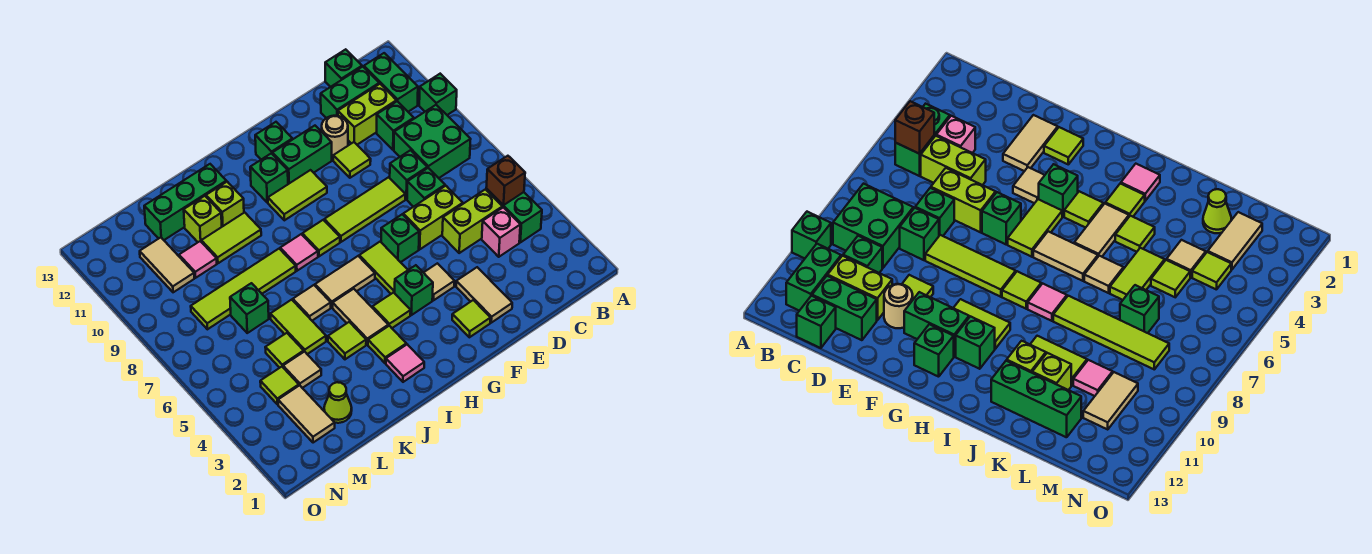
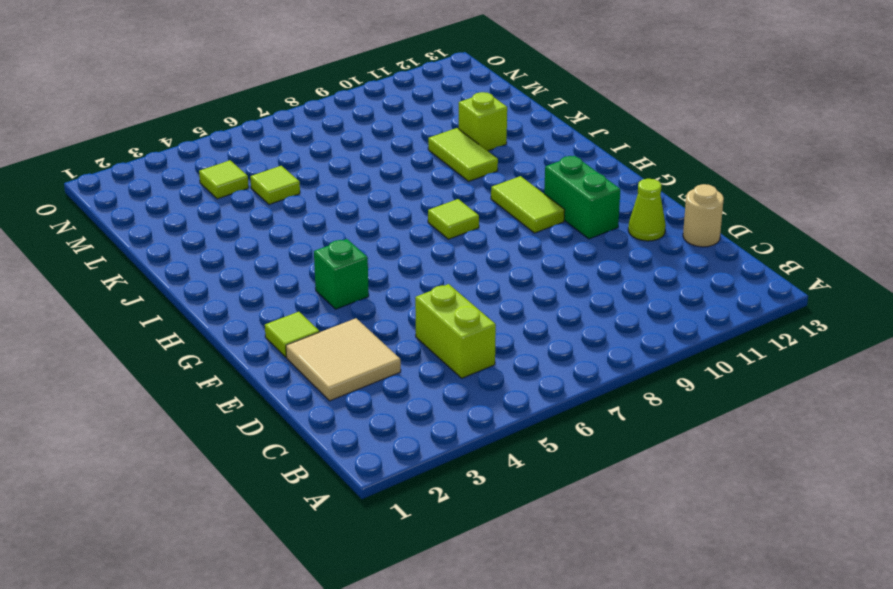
tan 2x2 tile [286,318,401,401] -> tan 1x2 tile [456,267,512,323]
tan 1x1 round brick [683,184,724,247] -> tan 1x1 round brick moved to [322,116,348,156]
lime 1x1 cone [628,179,666,241] -> lime 1x1 cone moved to [324,382,352,423]
none -> green 1x1 brick [419,74,457,115]
none -> green 1x2 brick [486,189,542,242]
none -> green 2x2 brick [394,105,471,178]
none -> green 1x2 brick [364,53,418,112]

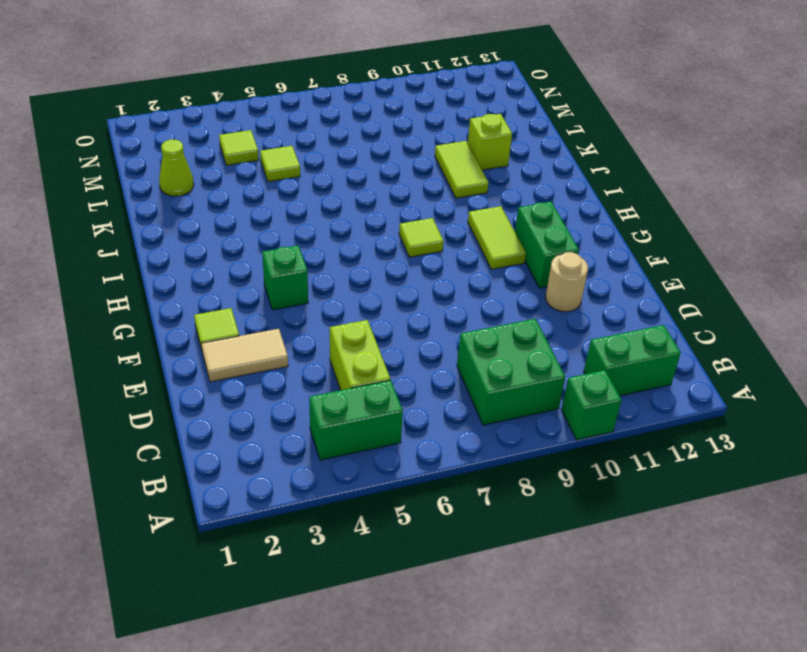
none -> pink 1x1 brick [482,207,520,257]
none -> green 1x1 brick [377,101,414,150]
none -> lime 1x2 brick [338,84,396,145]
none -> green 1x2 brick [321,67,379,118]

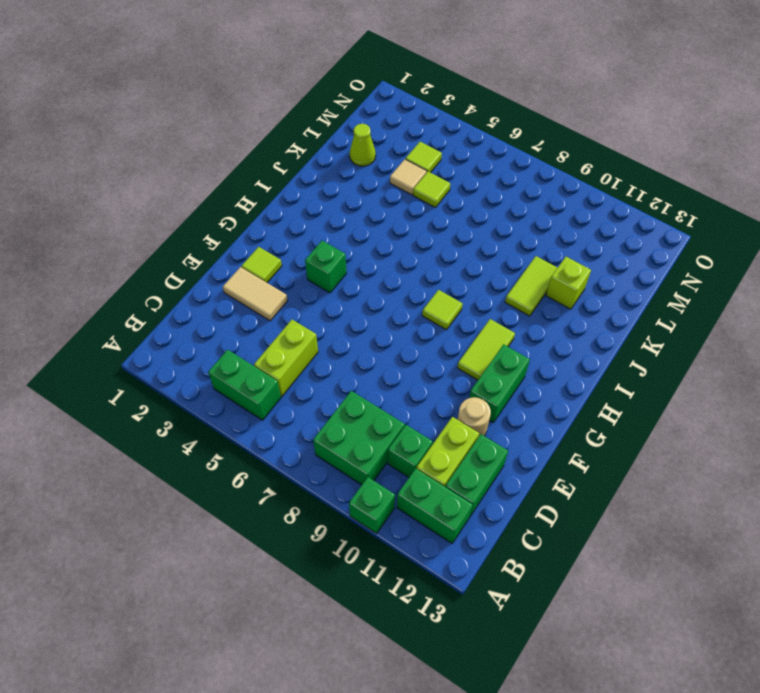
none -> pink 1x1 brick [482,207,520,257]
none -> green 1x1 brick [325,49,362,87]
none -> lime 1x2 brick [403,186,463,249]
none -> green 1x1 brick [407,168,445,207]

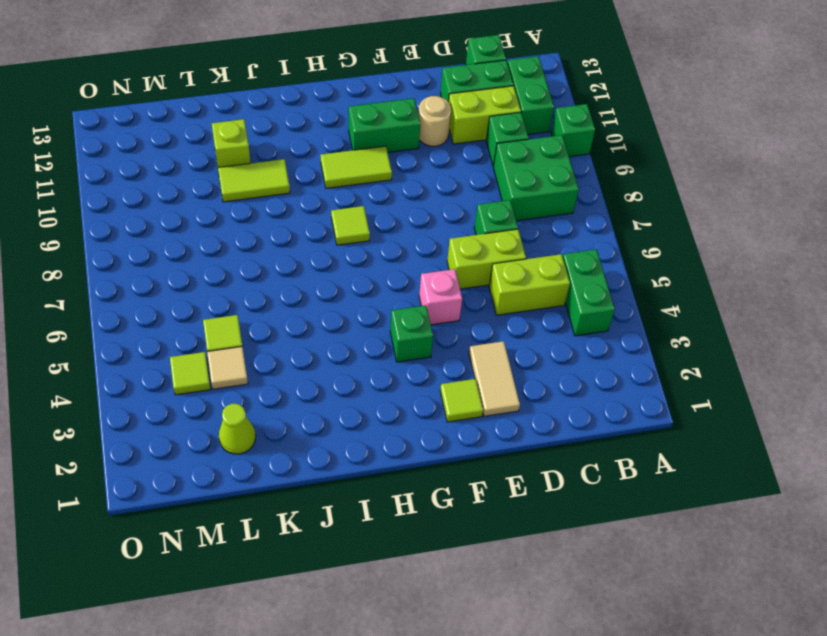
pink 1x1 brick [419,269,462,325] -> pink 1x1 brick moved to [482,207,520,257]
none -> green 1x1 brick [390,150,427,199]
none -> lime 1x3 tile [324,177,405,242]
none -> lime 1x1 tile [333,142,371,178]
none -> tan 1x1 tile [424,263,454,300]

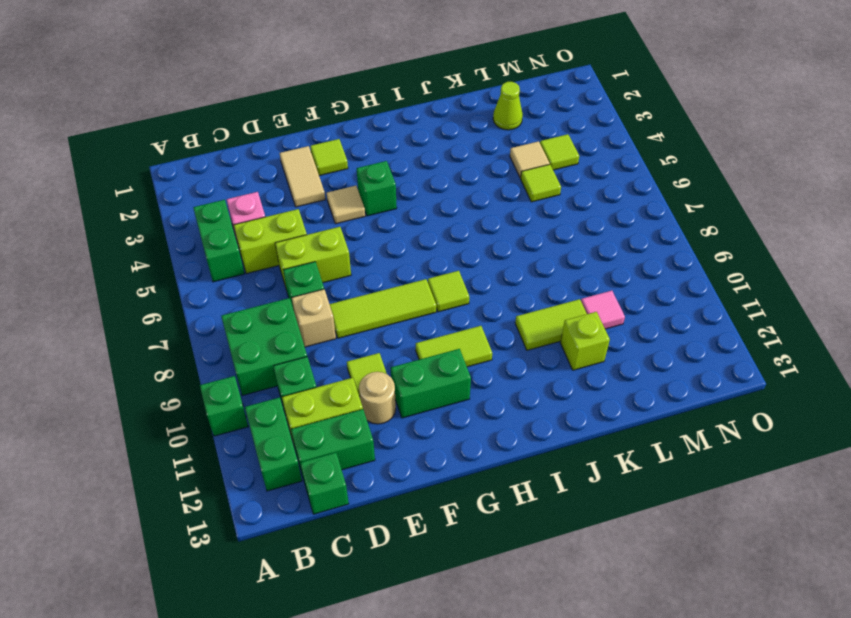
tan 1x1 brick [292,289,336,347] -> green 1x1 brick [390,150,427,199]
none -> green 1x1 brick [381,214,419,262]
none -> lime 1x2 tile [359,242,408,294]
none -> green 1x1 brick [255,122,292,160]
none -> lime 1x1 tile [373,292,411,328]

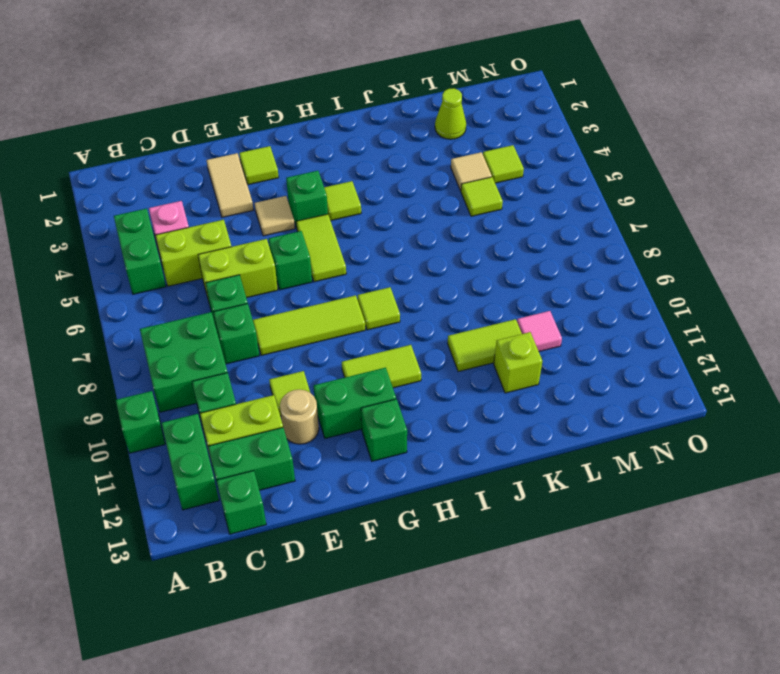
none -> tan 1x2 tile [315,256,375,307]
none -> green 1x1 brick [250,153,288,202]
none -> pink 1x1 tile [386,345,424,382]
none -> lime 1x1 tile [368,326,406,363]

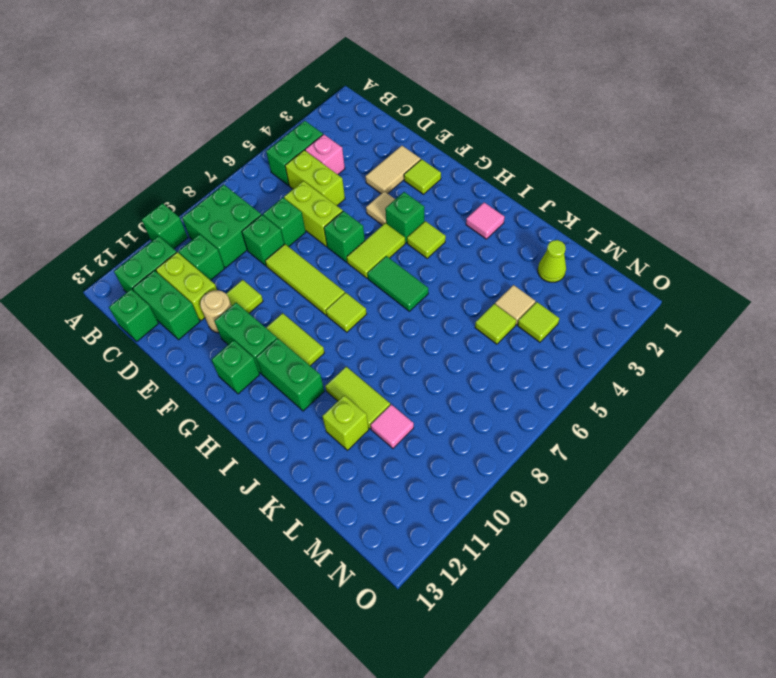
green 1x2 tile [367,256,428,311] -> tan 1x2 tile [315,256,375,307]
green 1x2 brick [256,338,324,411] -> green 1x1 brick [250,153,288,202]
none -> lime 1x1 tile [368,326,406,363]
none -> tan 1x2 tile [333,289,388,344]
none -> pink 1x1 tile [280,234,318,271]
none -> lime 1x1 tile [328,322,366,359]

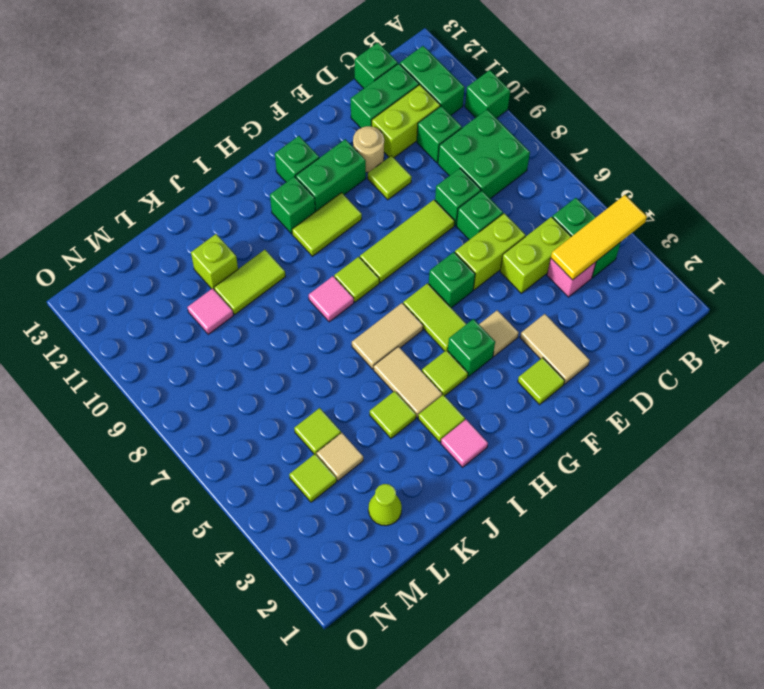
yellow 1x3 tile [551,195,647,280] -> none
none -> tan 1x1 tile [293,285,331,321]
none -> lime 1x4 tile [191,249,296,329]
none -> lime 1x1 brick [206,182,244,227]
none -> green 1x3 brick [144,164,226,240]

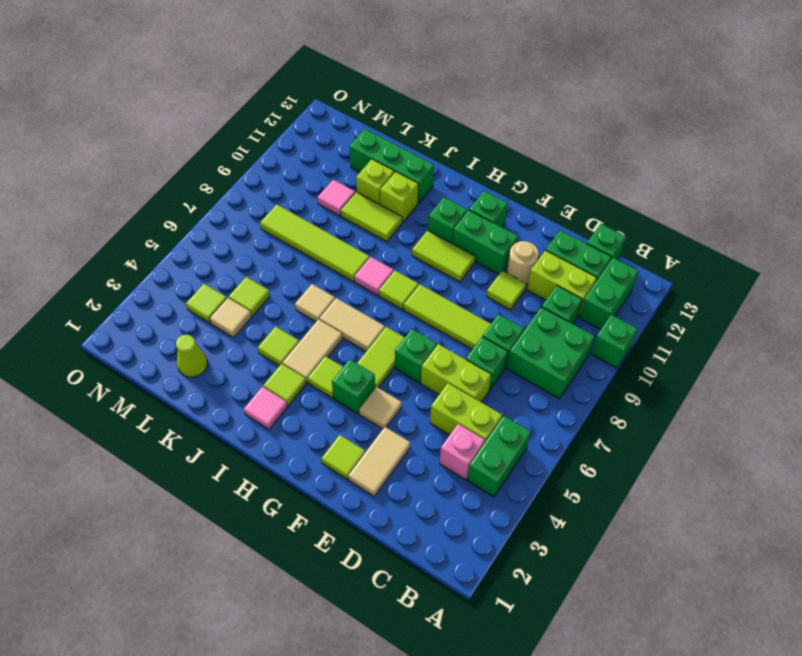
none -> lime 1x2 tile [270,300,326,354]
none -> green 1x1 brick [230,283,269,333]
none -> tan 1x2 tile [278,385,335,443]
none -> tan 1x2 tile [140,237,194,292]

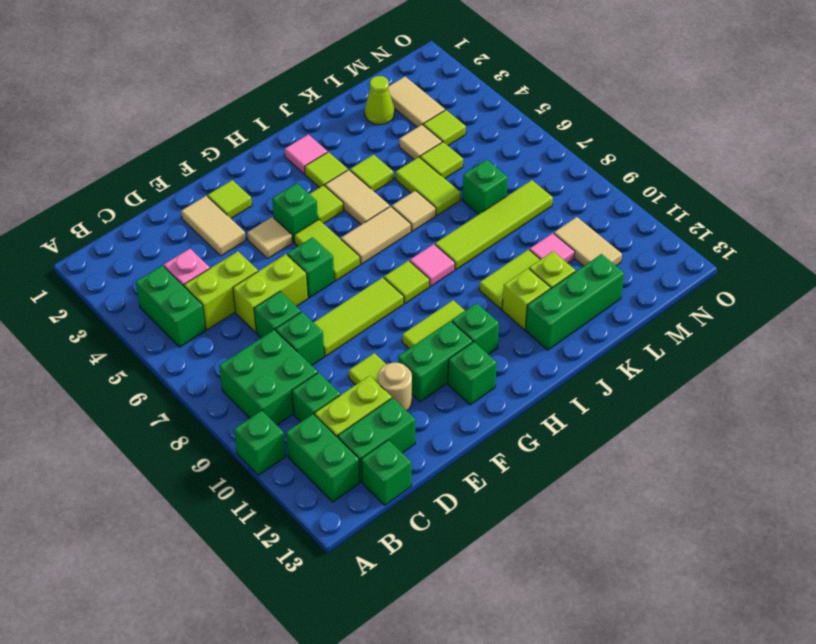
none -> brown 1x1 brick [486,156,525,205]

